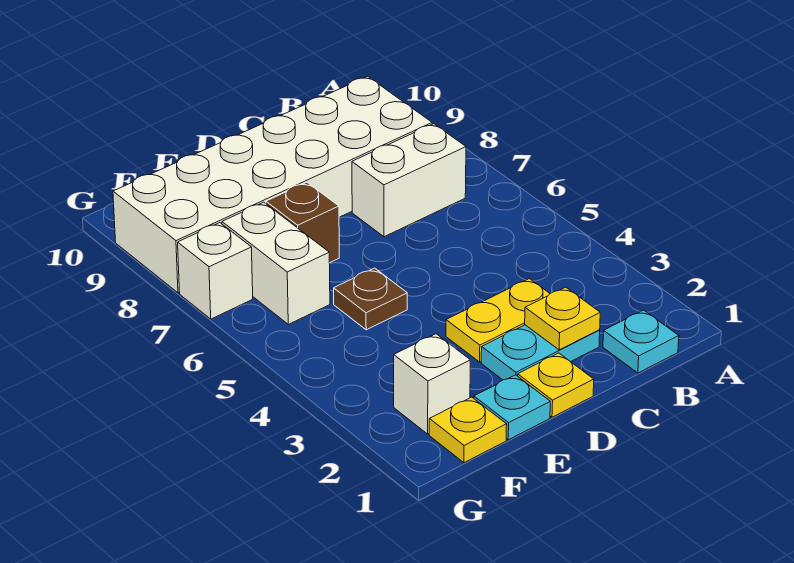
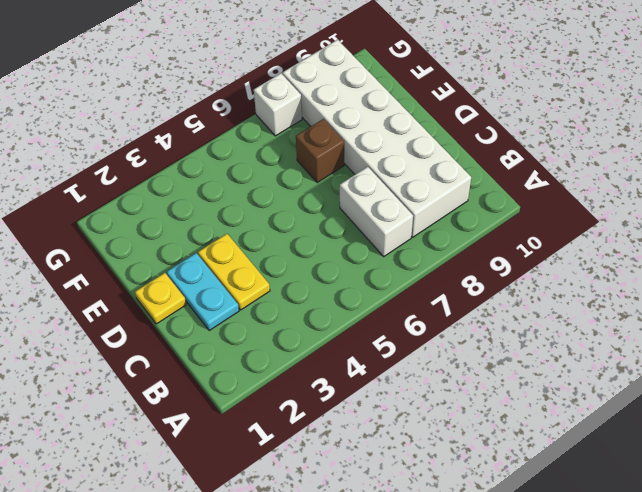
none -> cyan 1x1 plate [603,310,679,373]
none -> cyan 1x1 plate [474,375,550,440]
none -> brown 1x1 plate [334,268,407,330]

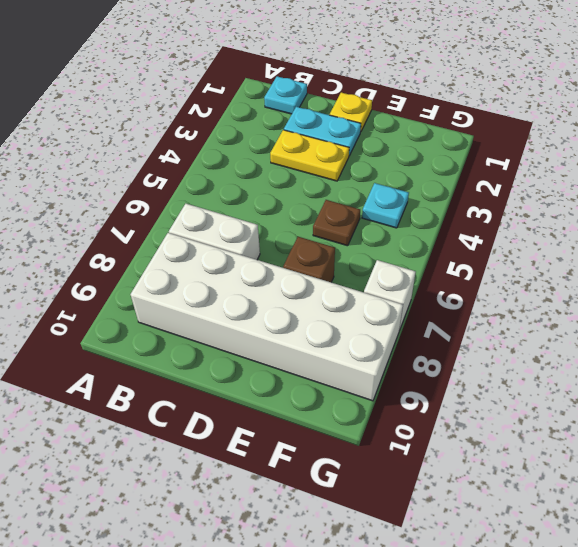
cyan 1x1 plate [362,183,409,228] -> cyan 1x1 plate moved to [474,375,550,440]
none -> yellow 1x1 plate [429,397,507,463]
none -> white 1x1 brick [394,334,470,434]
none -> white 1x2 brick [222,202,330,324]

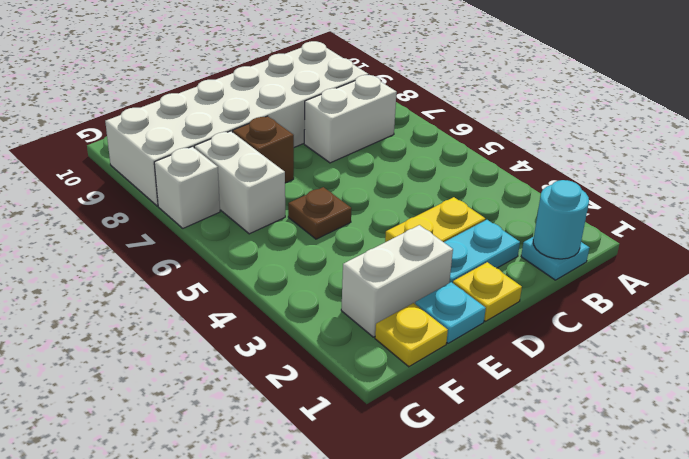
cyan 1x1 round brick [533,180,589,259] -> none
white 1x2 brick [341,225,453,337] -> white 1x1 brick [394,334,470,434]
none -> yellow 1x1 plate [525,287,600,350]

